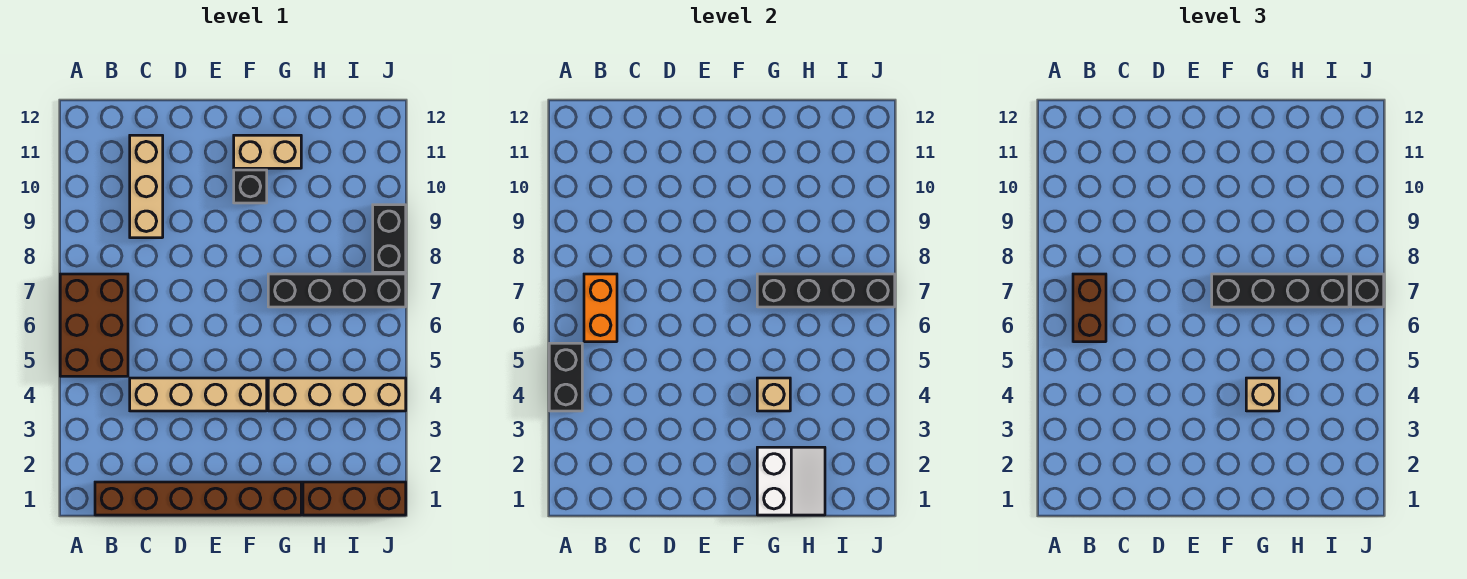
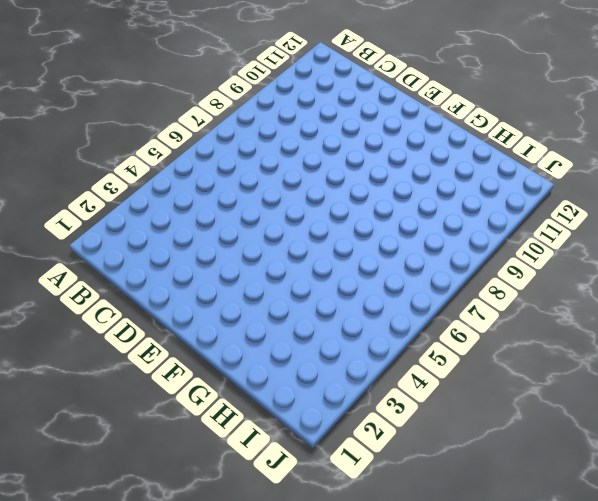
none -> brown 2x3 brick [60,274,128,376]
none -> brown 1x6 brick [95,482,301,515]
none -> tan 1x4 brick [130,378,267,411]

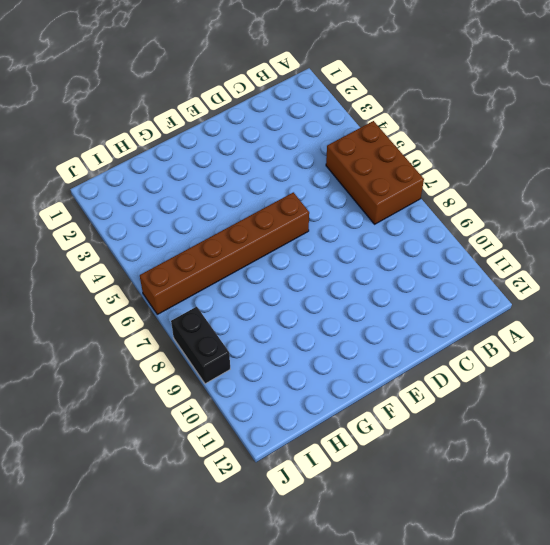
brown 1x6 brick [140,192,309,314] -> brown 1x6 brick moved to [95,482,301,515]
none -> tan 1x4 brick [130,378,267,411]
none -> tan 1x3 brick [130,135,163,238]
none -> black 1x1 brick [234,170,267,203]

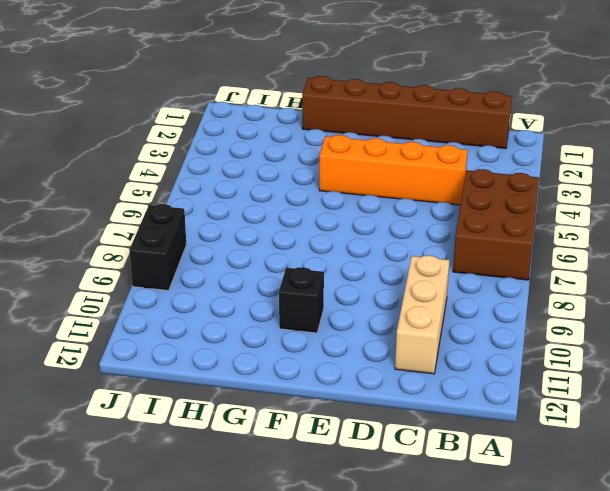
orange 1x4 brick [319,135,468,205] -> tan 1x4 brick [130,378,267,411]
none -> tan 1x2 brick [234,135,301,168]
none -> tan 1x4 brick [268,378,406,411]
none -> black 1x4 brick [268,274,406,307]

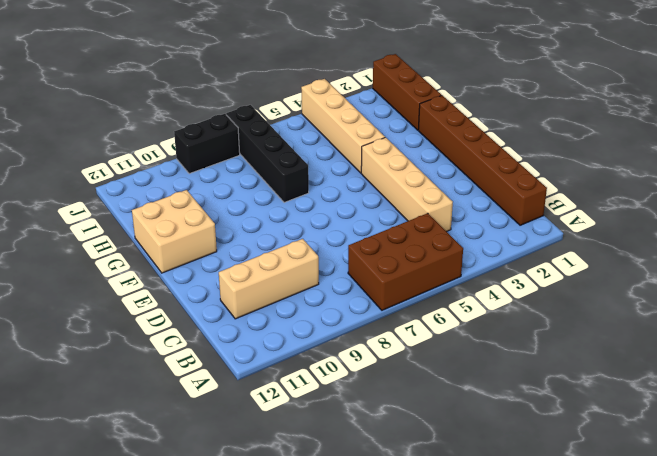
tan 2x2 brick [132,190,217,273] -> tan 1x2 brick [234,135,301,168]
none -> black 1x1 brick [234,170,267,203]
none -> black 1x2 brick [549,343,582,411]
none -> orange 1x2 brick [584,274,617,342]

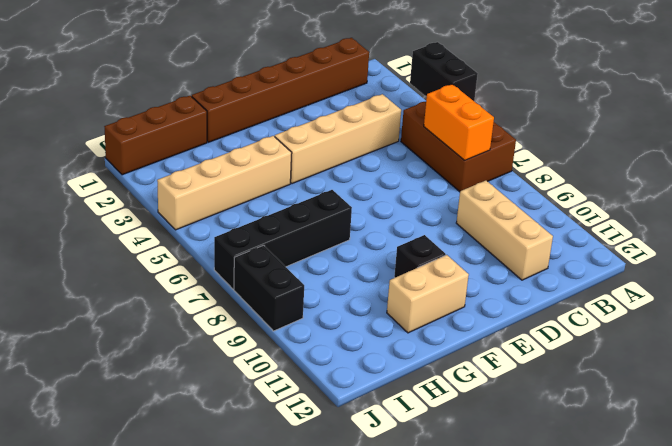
none -> white 2x2 slope [757,447,825,515]
none -> tan 1x1 brick [757,378,790,411]
none -> black 1x4 brick [757,274,895,307]

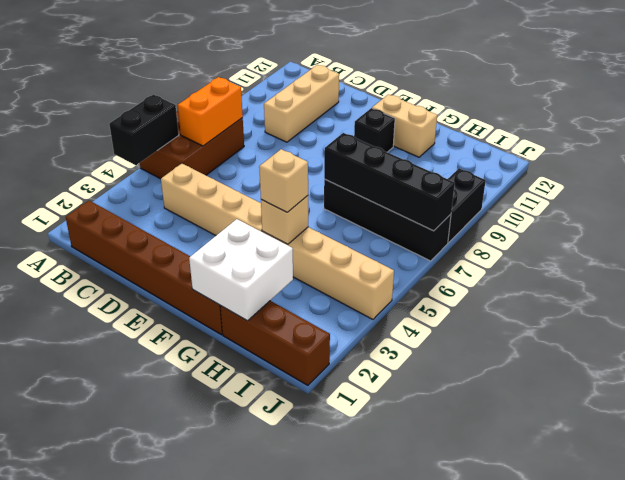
white 2x2 brick [189,219,293,321] -> white 2x2 slope [757,447,825,515]
none -> brown 1x2 brick [1073,274,1106,342]
none -> black 1x4 brick [1212,274,1349,307]
none -> black 1x1 brick [1351,274,1384,307]

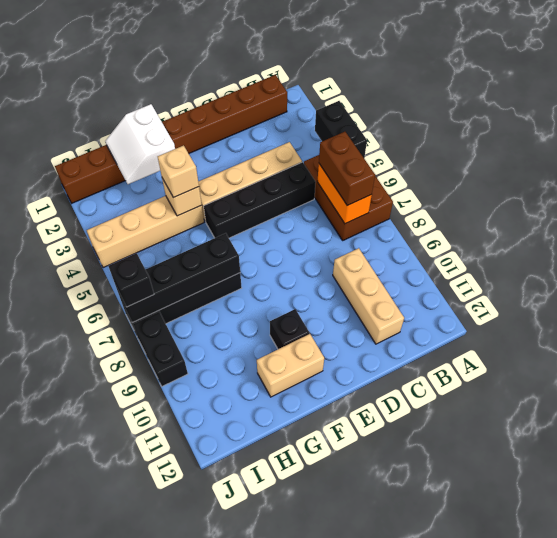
black 1x4 brick [204,162,316,238] -> black 1x4 brick moved to [1212,274,1349,307]

